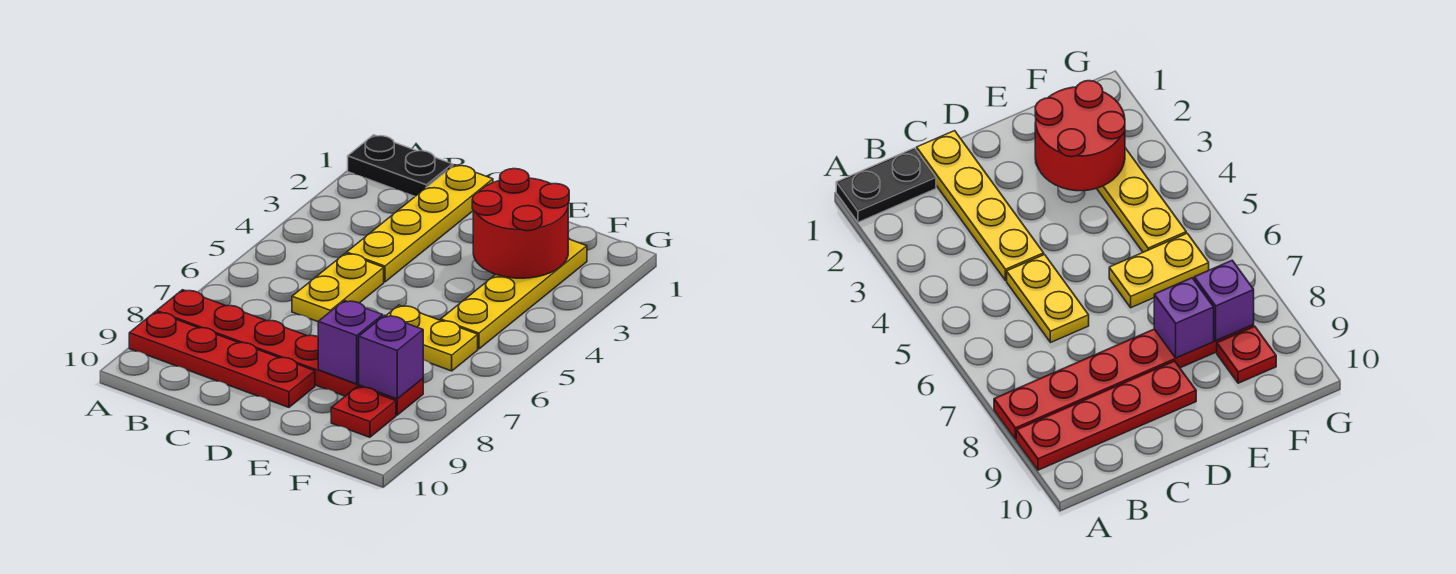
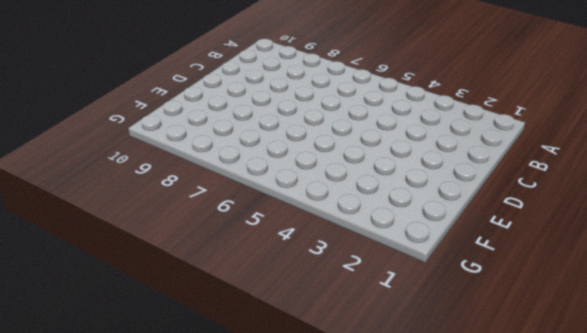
none -> black 1x2 plate [348,135,453,196]
none -> red 1x6 plate [157,290,423,415]

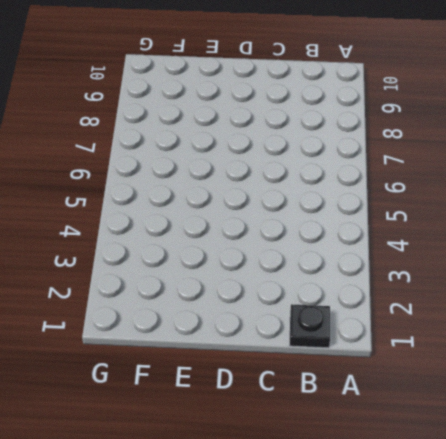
black 1x1 plate [289,304,330,348] -> black 1x2 plate [348,135,453,196]
none -> red 1x6 plate [157,290,423,415]
none -> red 1x4 plate [129,312,315,407]

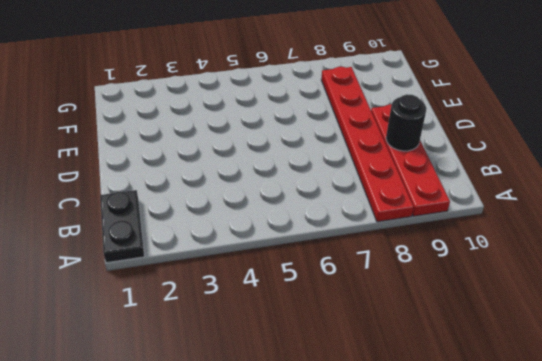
black 1x1 round brick [386,94,426,151] -> none
none -> yellow 1x4 plate [347,165,493,282]
none -> yellow 1x2 plate [292,253,384,322]

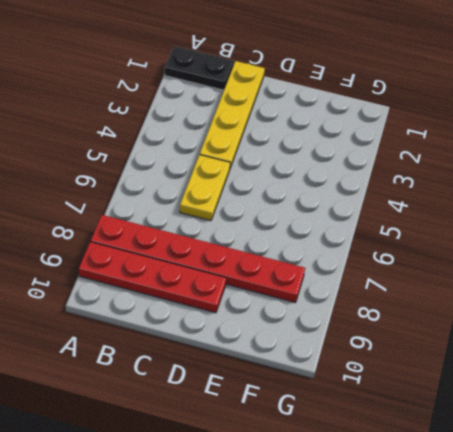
none -> yellow 1x2 plate [386,305,478,371]
none -> yellow 1x4 plate [441,239,587,349]

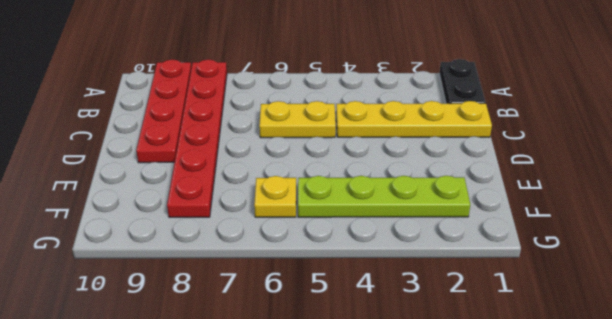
lime 1x4 plate [298,176,470,217] -> yellow 1x4 plate [441,239,587,349]
yellow 1x1 plate [254,176,296,217] -> yellow 1x2 plate [386,305,478,371]
none -> red 1x1 plate [331,387,396,437]
none -> red 2x2 round brick [472,169,569,278]

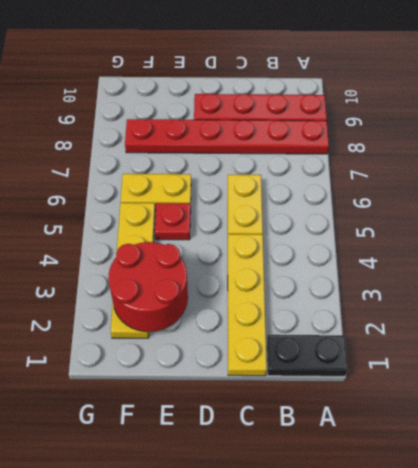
red 1x1 plate [155,203,191,240] -> red 1x1 plate moved to [331,387,396,437]
none -> purple 1x1 brick [318,300,383,384]
none -> purple 1x1 brick [359,315,423,399]

